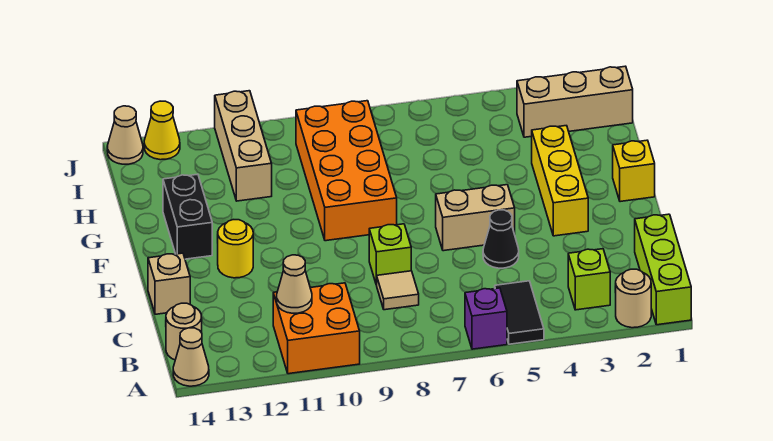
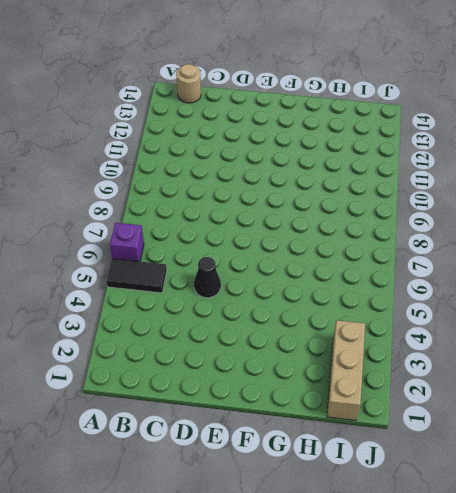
none -> lime 1x3 brick [635,214,691,325]
none -> tan 1x1 round brick [616,269,651,328]
none -> orange 2x2 brick [273,283,360,374]

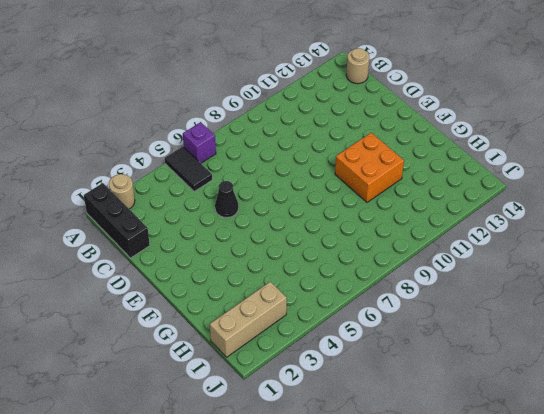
black 1x3 brick [84,183,150,258] -> lime 1x3 brick [635,214,691,325]
orange 2x2 brick [335,133,404,202] -> orange 2x2 brick moved to [273,283,360,374]
none -> tan 1x1 cone [173,328,209,386]
none -> lime 1x1 brick [568,249,610,310]
none -> tan 1x1 tile [377,271,419,310]

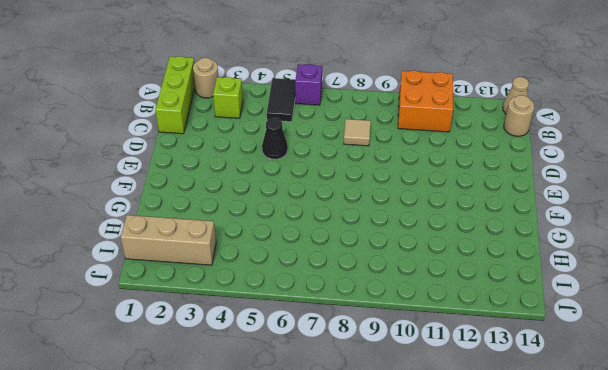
none -> lime 1x1 brick [369,224,411,285]
none -> tan 1x1 brick [148,253,190,314]
none -> yellow 1x3 brick [532,126,588,236]

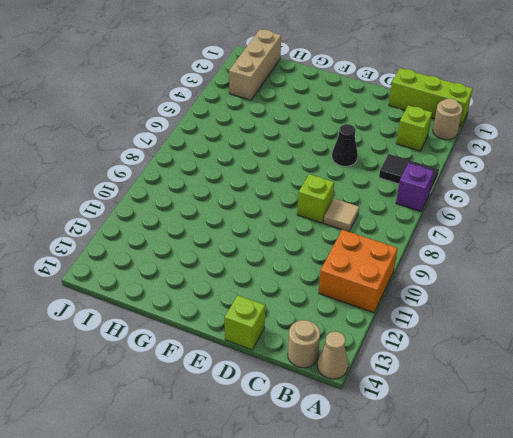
lime 1x1 brick [225,295,265,350] -> tan 1x1 brick [148,253,190,314]
none -> yellow 1x3 brick [532,126,588,236]
none -> tan 1x2 brick [436,185,515,251]
none -> yellow 1x1 round brick [217,220,253,278]

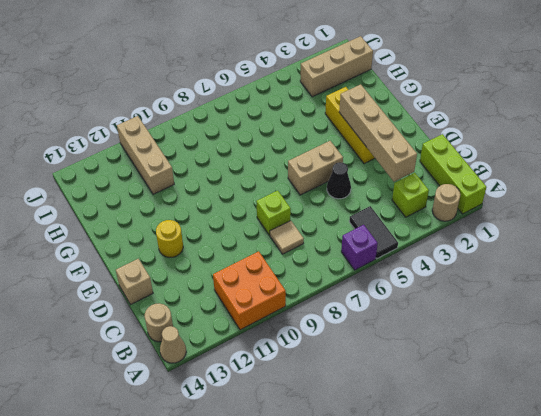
tan 1x4 brick [339,84,417,182] -> none
none -> yellow 1x1 brick [613,140,655,202]
none -> orange 2x4 brick [296,101,397,241]
none -> black 1x2 brick [163,174,212,259]

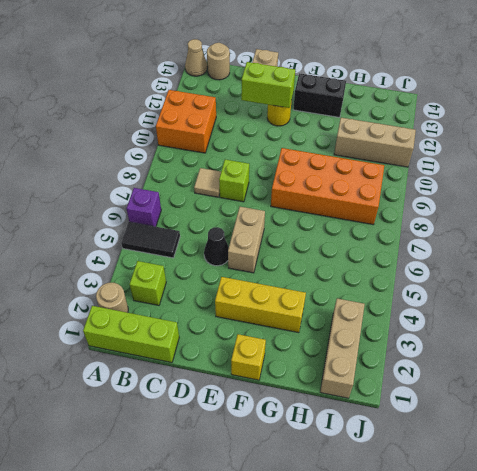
lime 1x2 brick [241,62,295,108] -> none
none -> yellow 1x1 cone [144,101,180,160]
none -> tan 1x1 cone [107,106,143,164]
none -> tan 1x1 cone [277,255,312,313]

